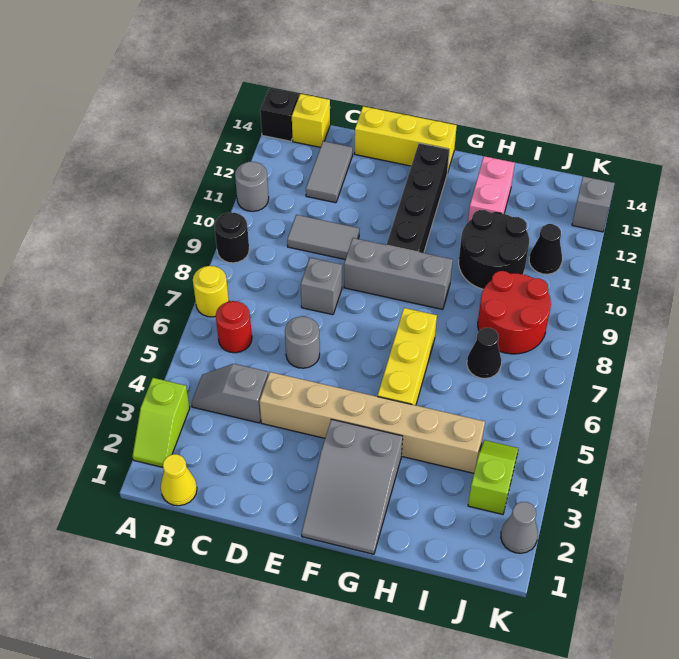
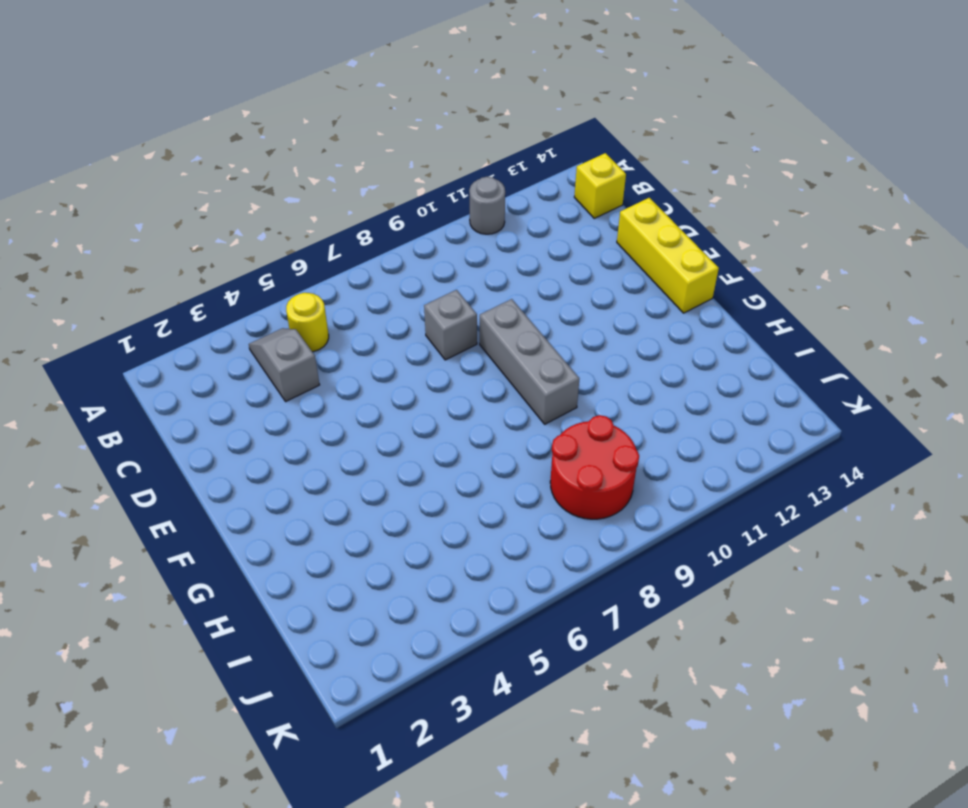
yellow 1x1 round brick [286,293,329,352] -> yellow 1x1 round brick moved to [193,266,229,317]
none -> lime 1x2 slope [133,378,190,467]
none -> black 1x1 round brick [214,212,249,263]
none -> black 1x1 brick [260,88,299,141]

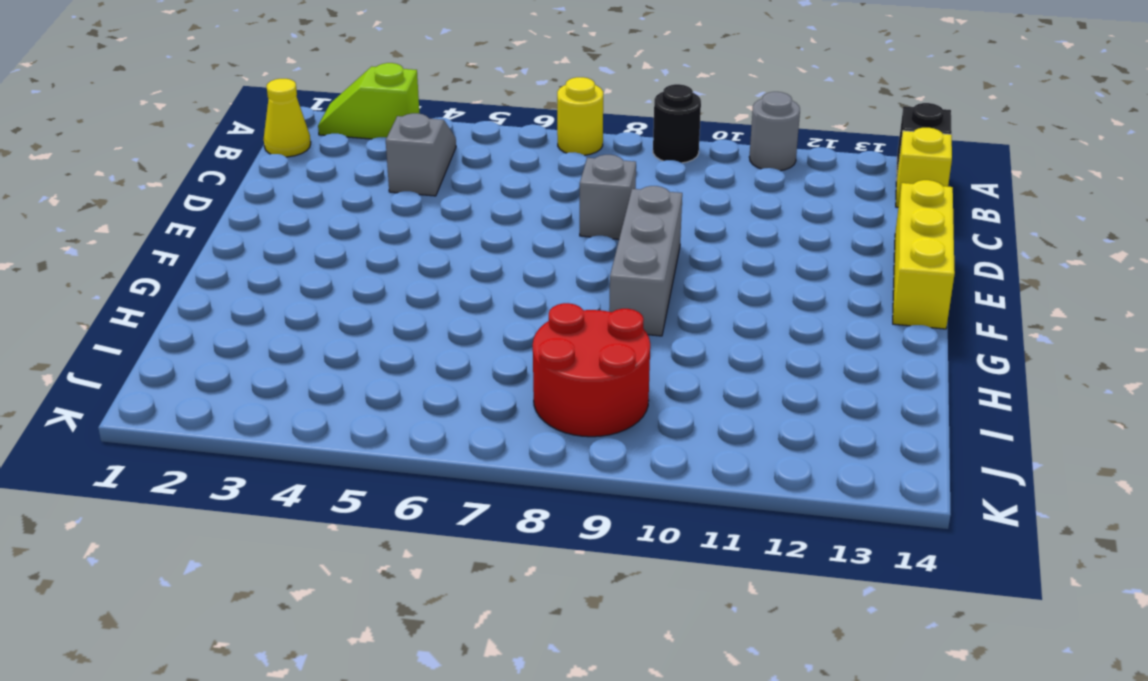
none -> red 1x1 round brick [216,301,252,353]
none -> grey 1x2 tile [287,215,360,259]
none -> grey 1x2 tile [306,141,353,203]

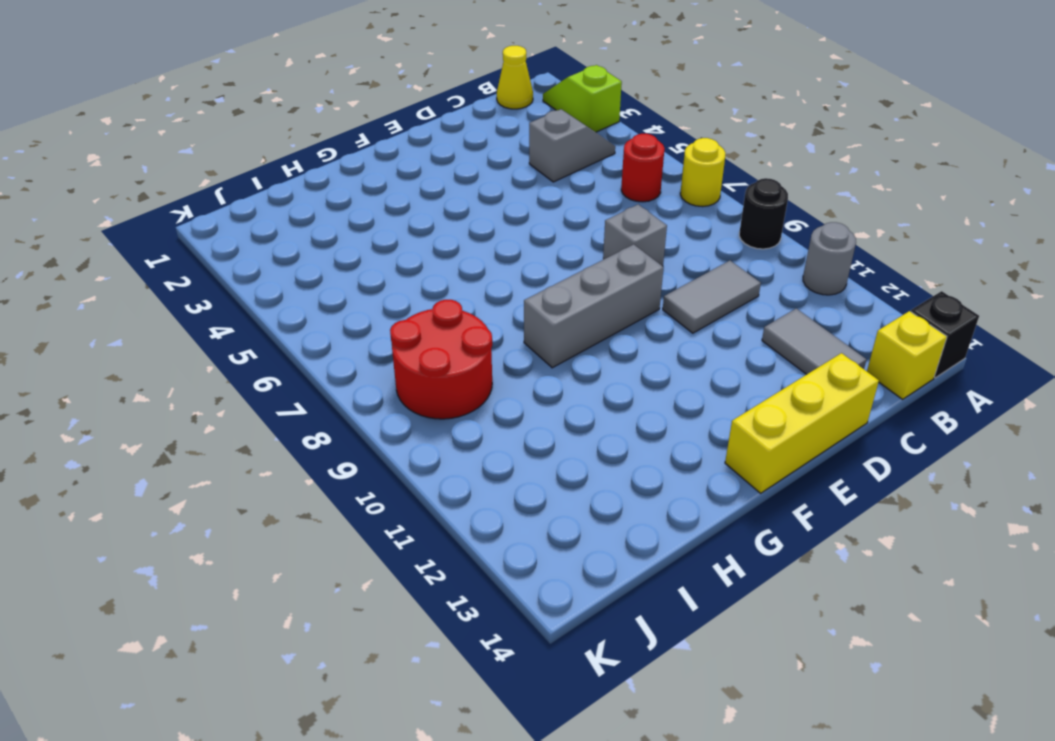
none -> tan 1x6 brick [260,372,485,473]
none -> grey 1x1 round brick [285,316,320,368]
none -> grey 2x3 slope [301,419,403,554]

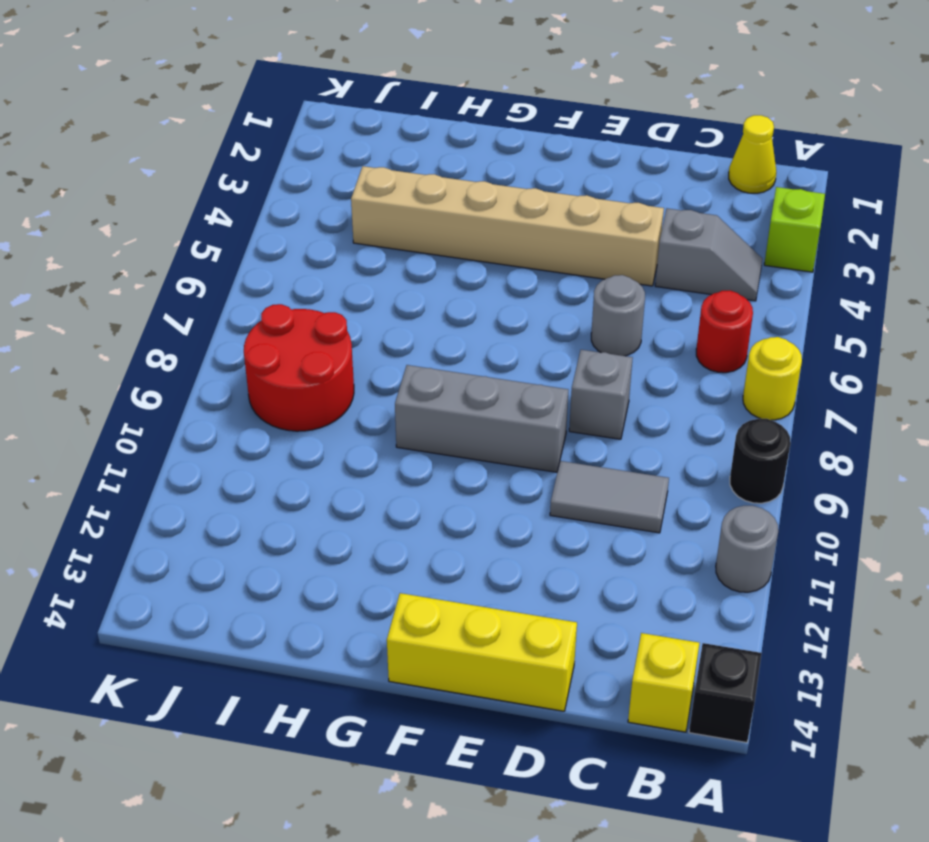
none -> grey 1x2 tile [306,141,353,203]
none -> grey 2x3 slope [301,419,403,554]
none -> black 1x4 brick [387,143,449,253]

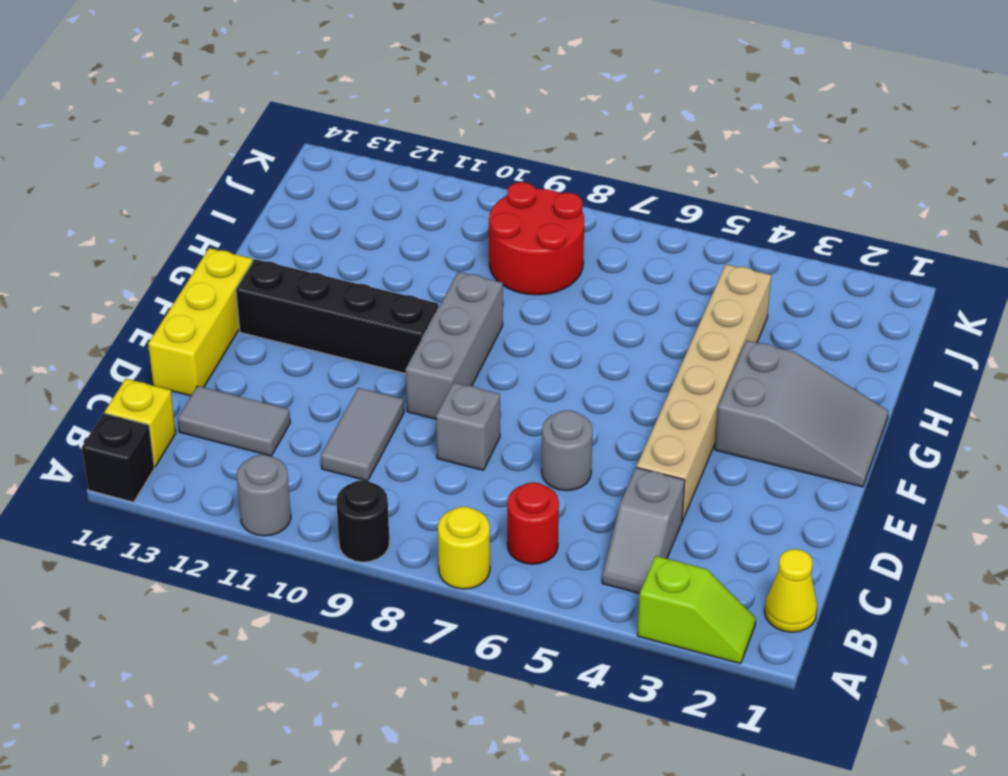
none -> yellow 1x3 brick [377,308,437,405]
none -> black 2x2 round brick [459,210,529,289]
none -> pink 1x2 brick [468,156,515,222]

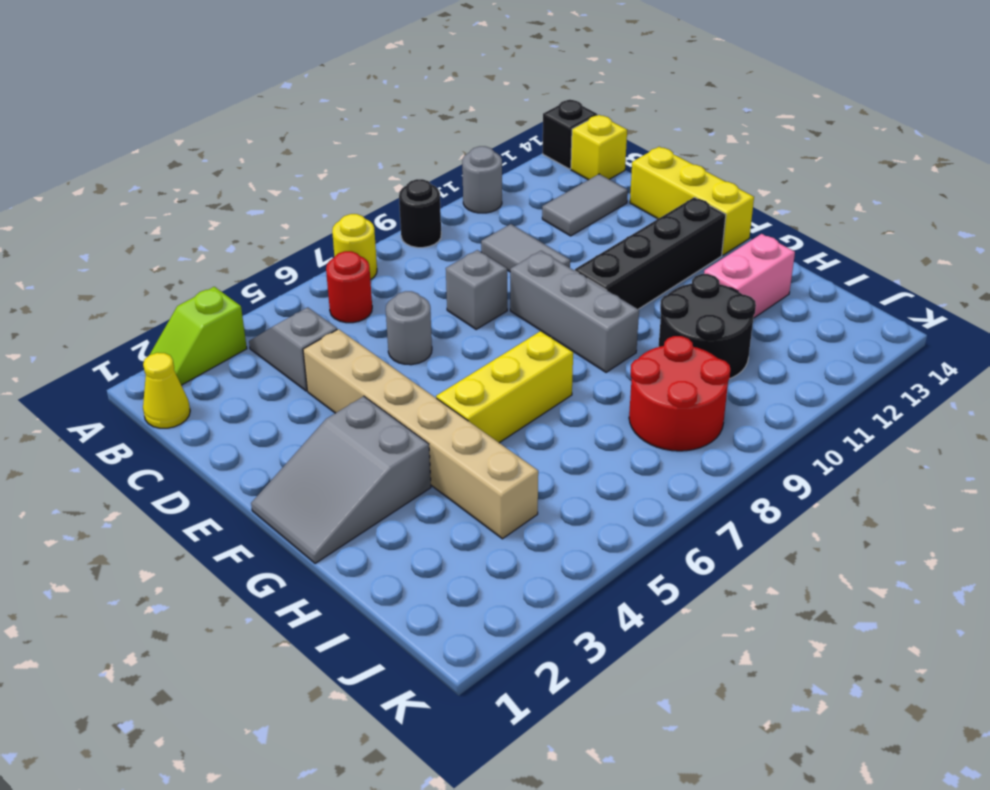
none -> black 1x1 cone [467,328,501,378]
none -> lime 1x2 slope [468,440,518,514]
none -> black 1x1 cone [529,224,562,274]

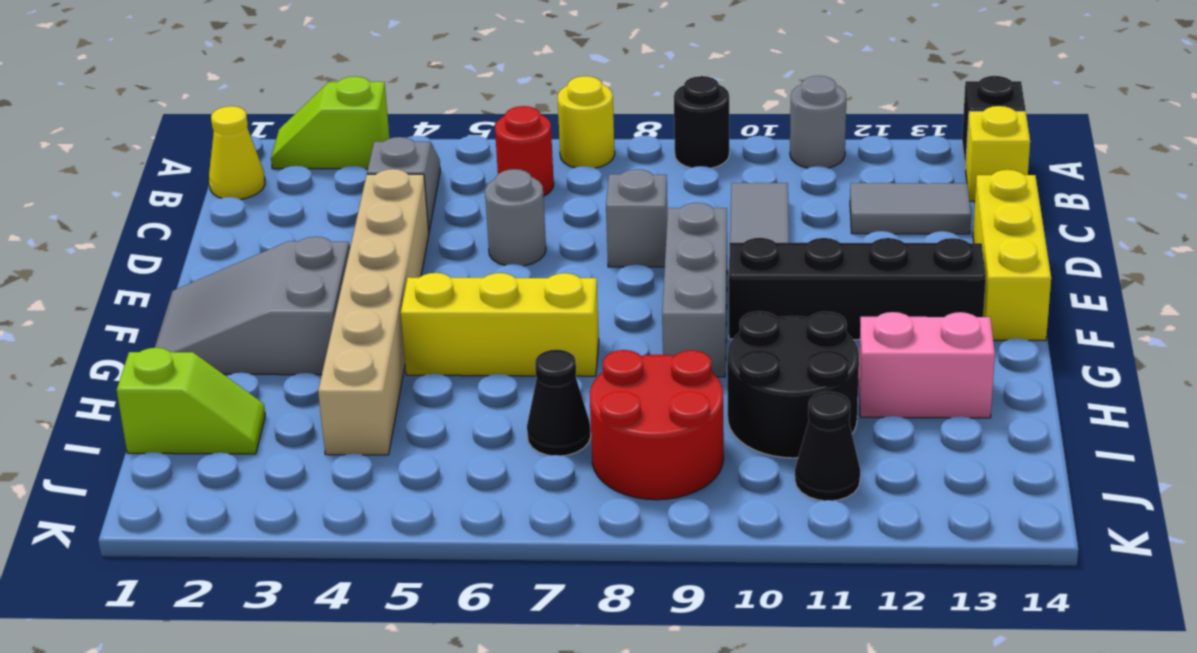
lime 1x2 slope [117,348,265,454] -> lime 1x2 slope moved to [468,440,518,514]
none -> grey 1x1 cone [501,502,538,553]
none -> grey 1x1 brick [572,176,615,232]

